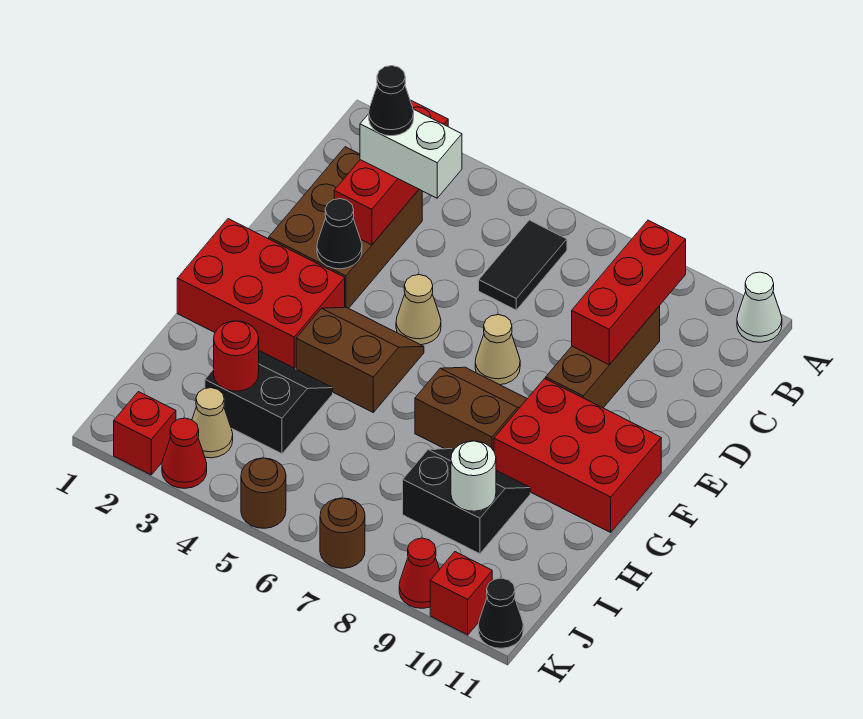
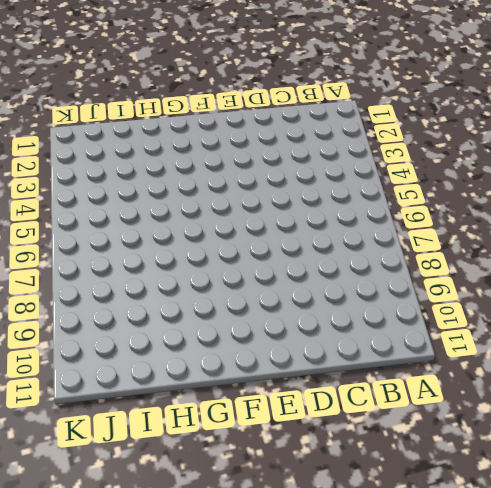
none -> white 1x1 cone [737,272,782,342]
none -> black 1x2 tile [479,220,567,310]
none -> brown 2x3 brick [269,147,422,308]

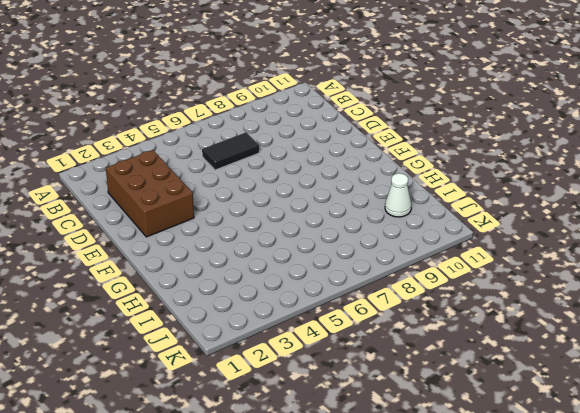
black 1x2 tile [202,132,259,170] -> black 1x2 tile turned to [479,220,567,310]
white 1x1 cone [385,173,411,217] -> white 1x1 cone moved to [737,272,782,342]
none -> brown 1x3 brick [546,306,660,408]
none -> tan 1x1 cone [396,275,441,345]
none -> tan 1x1 cone [475,315,520,385]

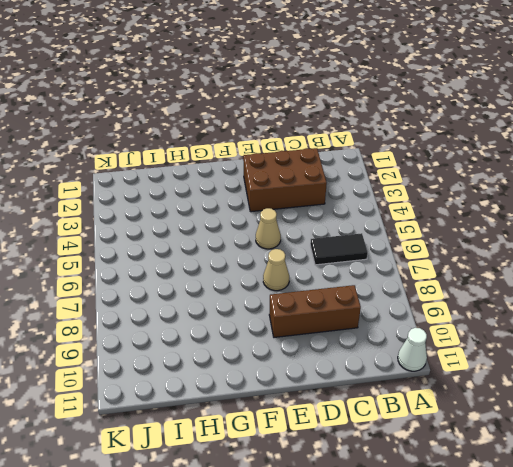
none -> red 2x3 brick [177,219,345,369]
none -> brown 2x2 slope [296,307,424,412]
none -> brown 2x2 slope [415,367,527,451]

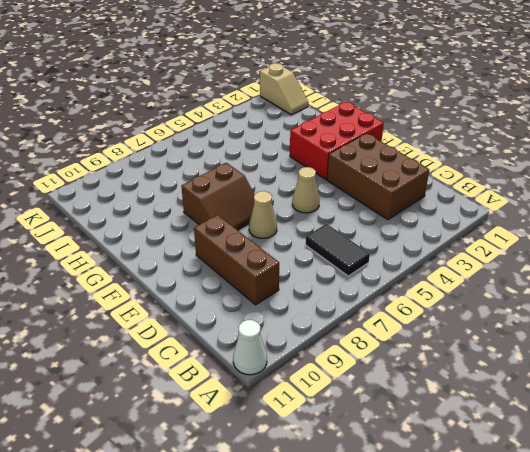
tan 1x2 slope [260,63,309,115] -> none
none -> brown 2x2 slope [296,307,424,412]
none -> red 2x3 brick [494,379,661,532]
none -> black 2x2 slope [205,351,333,454]

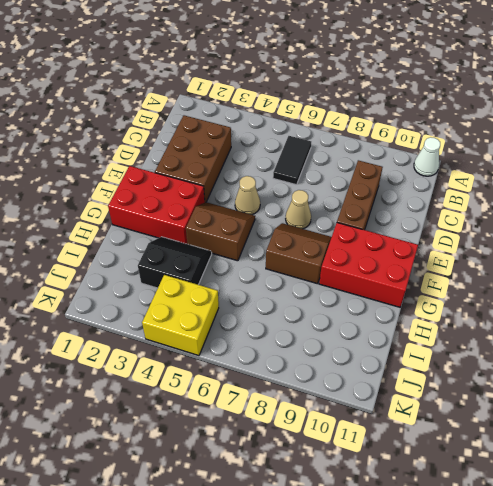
yellow 2x2 brick [142,275,219,356] -> brown 1x1 round brick [241,458,286,528]
none -> black 2x2 slope [403,449,530,554]
none -> tan 1x1 cone [192,388,233,458]
none -> red 1x1 brick [114,392,176,475]

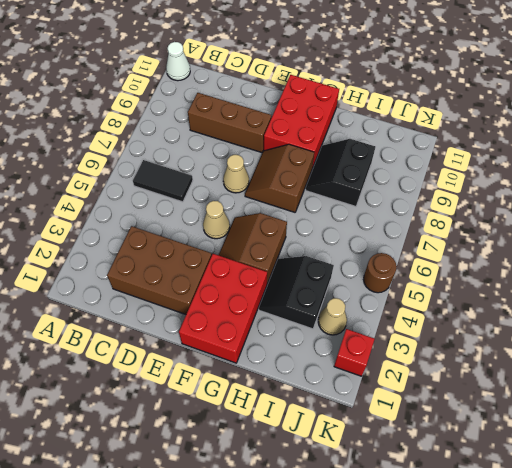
none -> red 1x1 cone [162,418,207,488]
none -> brown 1x1 round brick [320,498,365,568]
none -> red 1x1 cone [399,538,439,608]

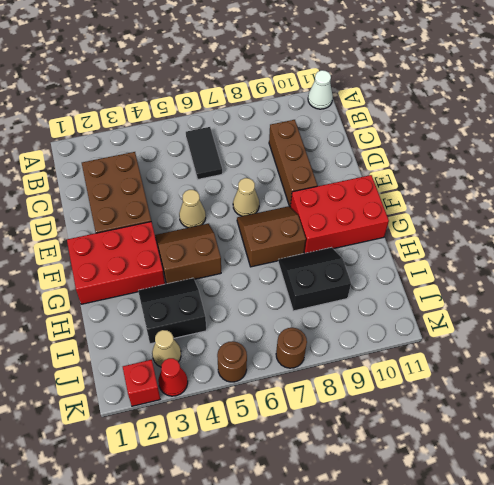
none -> red 1x1 cone [399,538,439,608]
none -> red 1x1 brick [430,552,492,635]
none -> black 1x1 cone [478,578,523,648]

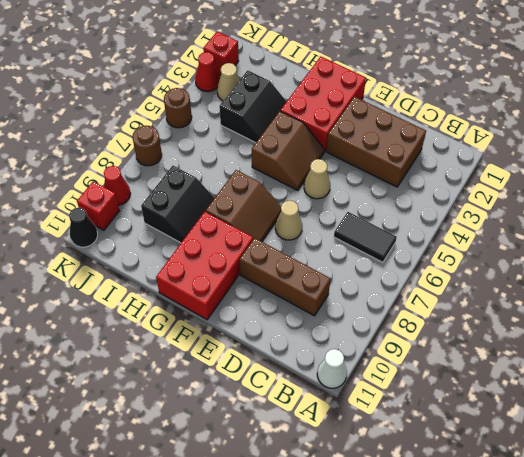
none -> red 1x3 brick [334,100,448,245]
none -> red 1x3 brick [572,220,686,365]
none -> black 1x1 cone [317,199,362,269]

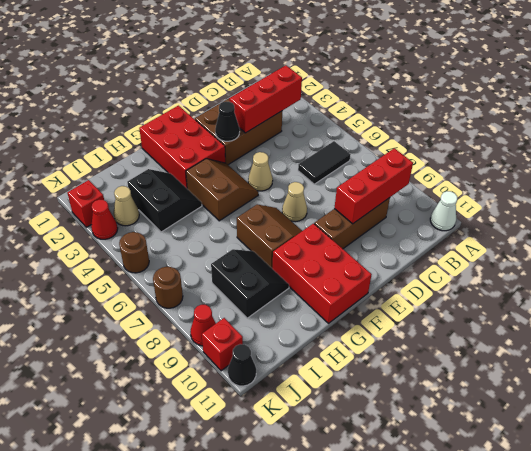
none -> red 1x1 round brick [214,321,259,391]
none -> white 1x1 round brick [451,441,496,511]
none -> white 1x2 brick [360,109,462,198]

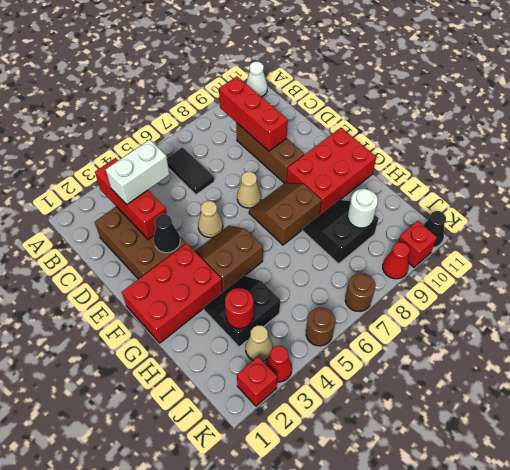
none -> black 1x1 cone [369,66,414,136]

